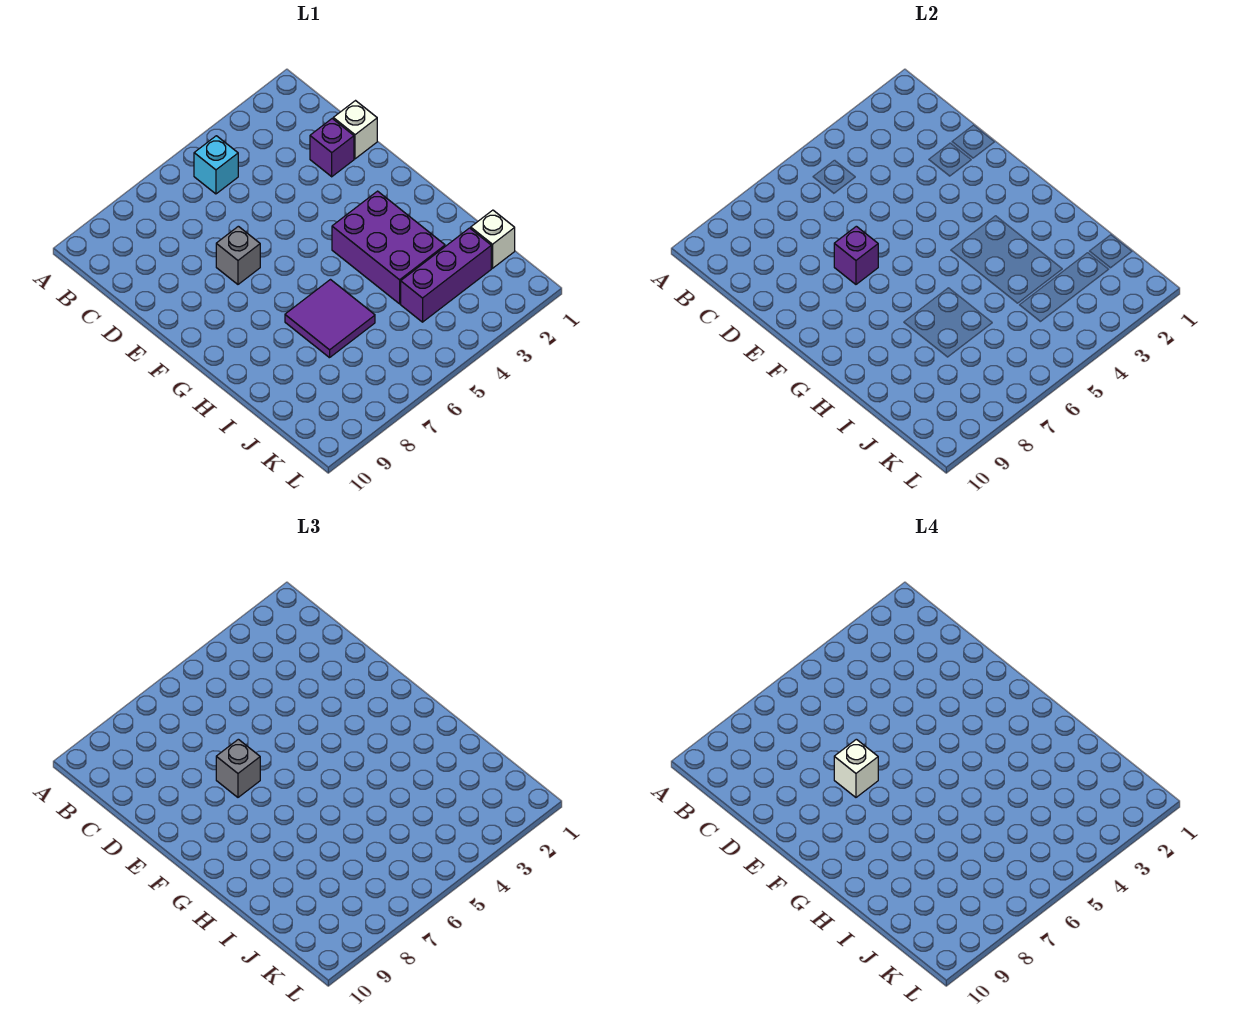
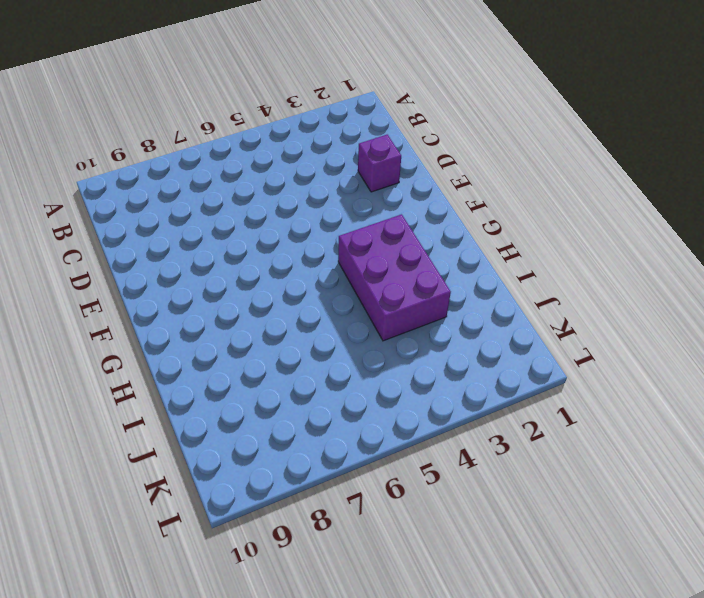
none -> cyan 1x1 brick [194,136,238,194]
none -> white 1x1 brick [333,101,377,159]

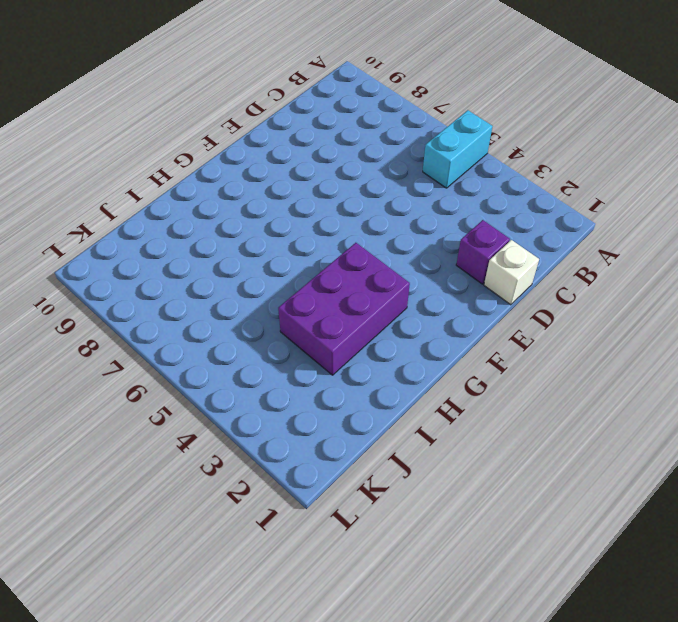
cyan 1x2 brick [423,110,493,188] -> cyan 1x1 brick [194,136,238,194]
none -> grey 1x1 brick [216,226,260,284]
none -> purple 2x2 tile [285,280,375,358]

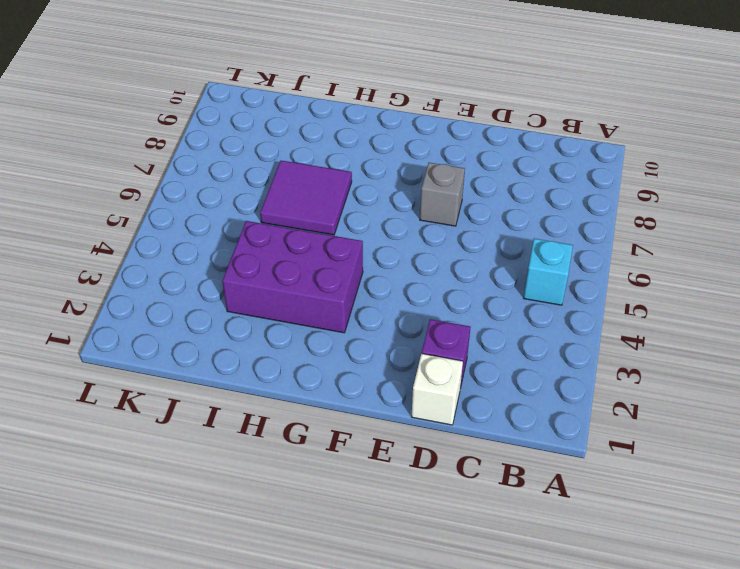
none -> white 1x1 brick [471,210,515,268]
none -> purple 1x3 brick [401,228,491,322]

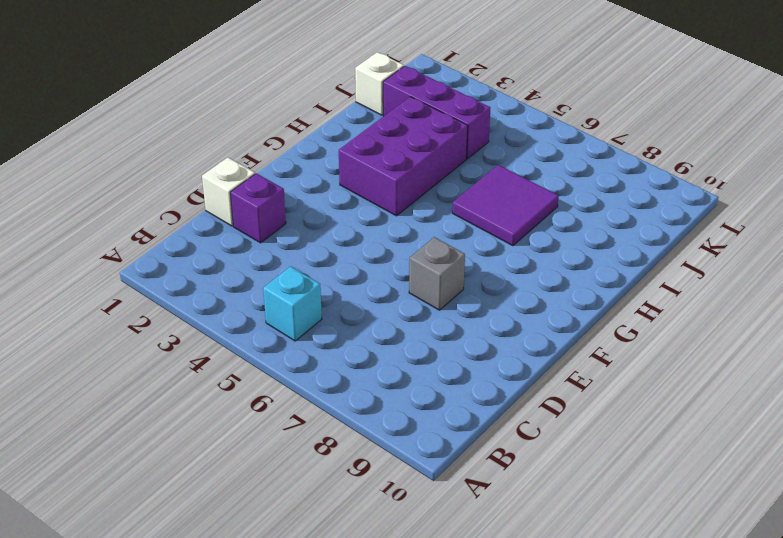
none -> purple 1x1 brick [834,226,878,284]
none -> grey 1x1 brick [216,739,260,797]

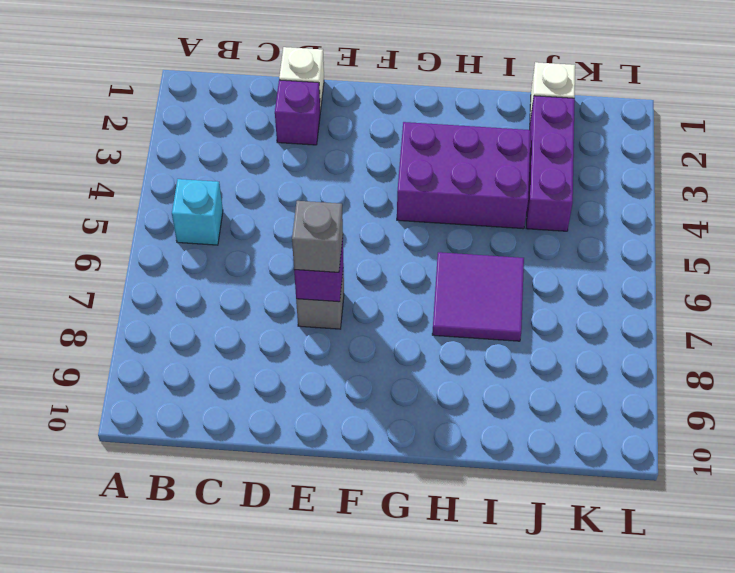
none -> white 1x1 brick [834,739,878,797]

